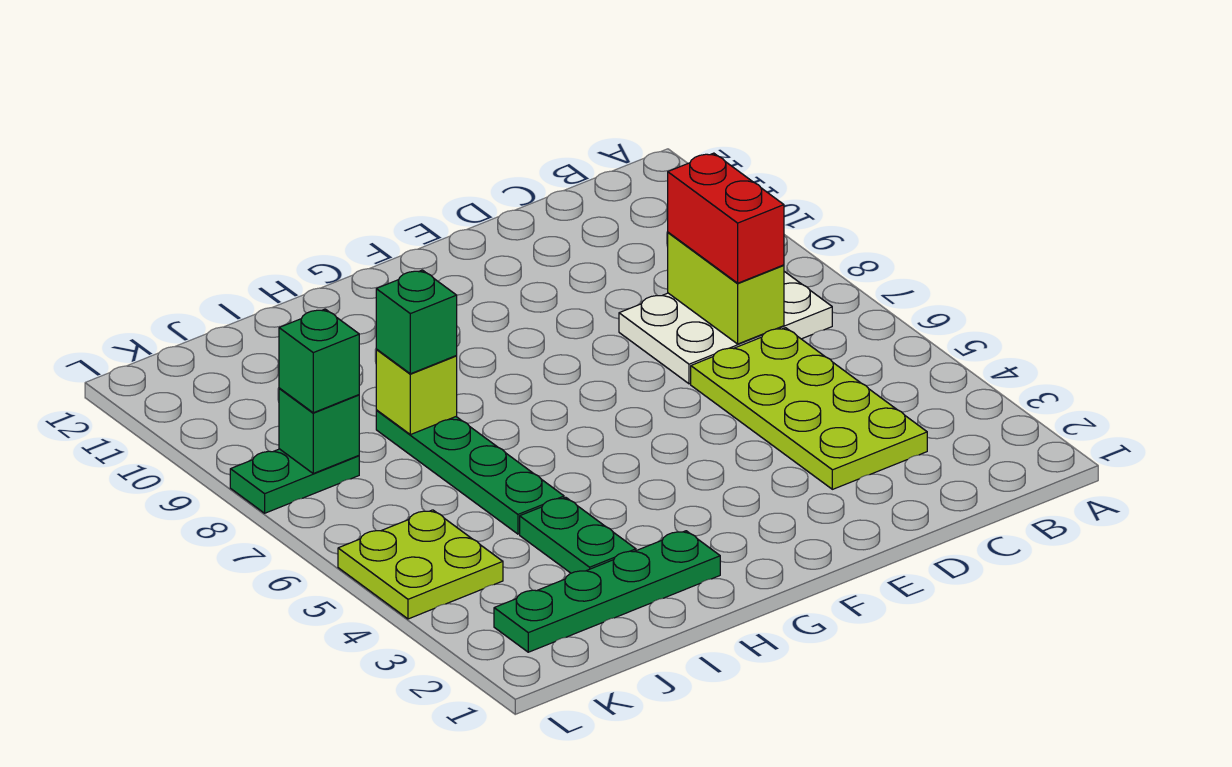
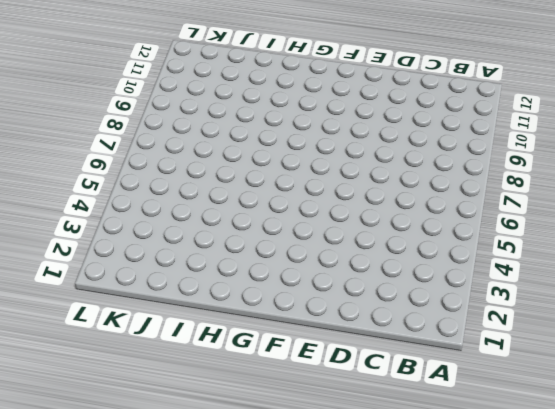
none -> white 2x3 plate [619,271,832,384]
none -> lime 2x4 plate [691,328,927,489]
none -> green 1x4 plate [494,531,720,652]

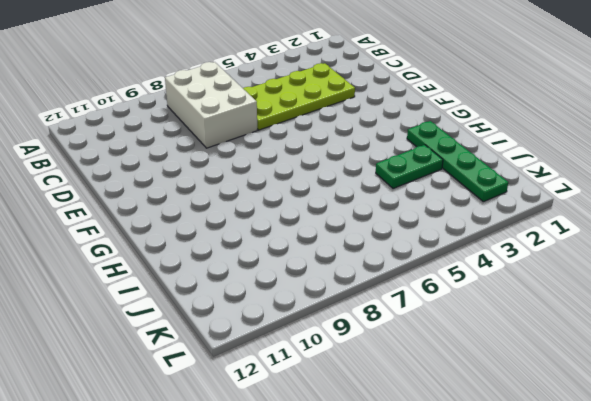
white 2x3 brick [165,62,257,148] -> white 2x3 plate [619,271,832,384]
none -> green 1x4 plate [376,410,564,534]
none -> lime 2x2 plate [338,510,503,619]
none -> green 1x2 plate [230,449,359,513]

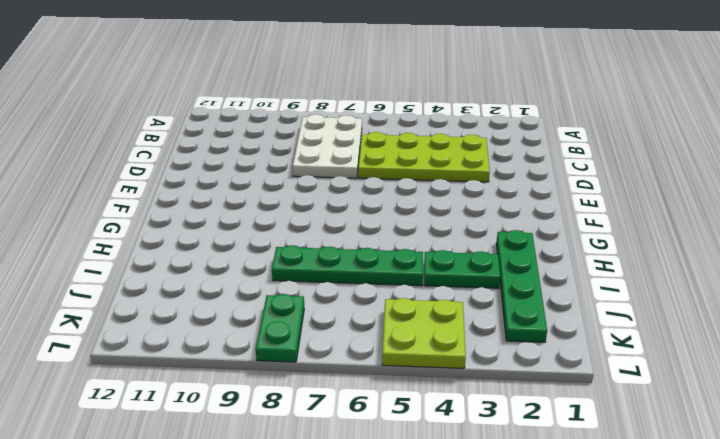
none -> lime 1x2 brick [668,232,784,344]
none -> lime 1x1 brick [376,350,457,435]
none -> green 1x1 brick [279,388,359,473]

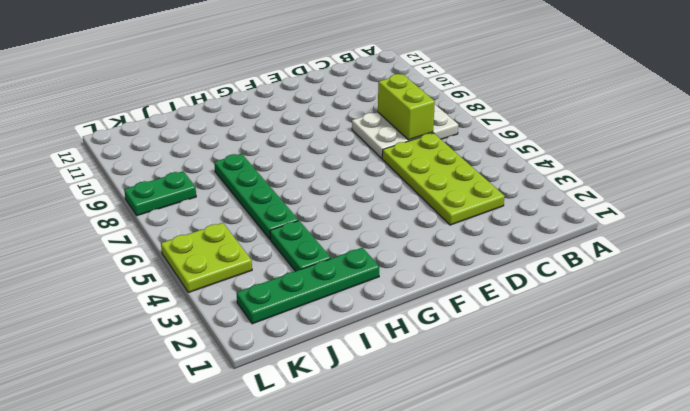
none -> lime 1x1 brick [376,350,457,435]
none -> green 1x1 brick [279,388,359,473]
none -> red 1x2 brick [668,153,784,283]

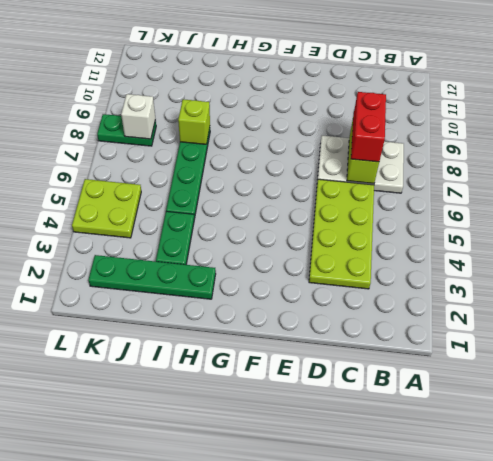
white 1x1 brick [121,94,155,139] -> green 1x1 brick [279,388,359,473]
none -> green 1x1 brick [376,270,457,374]
none -> green 1x1 brick [279,309,359,413]

